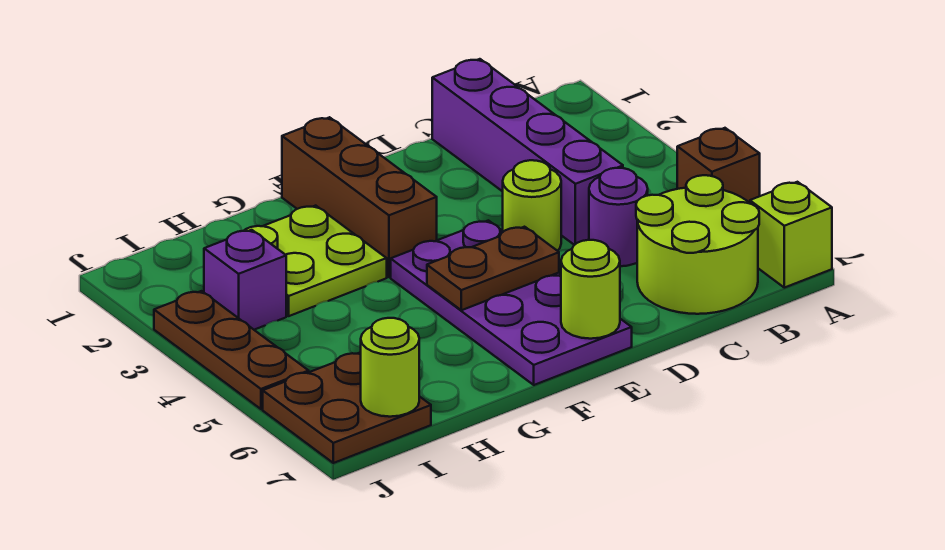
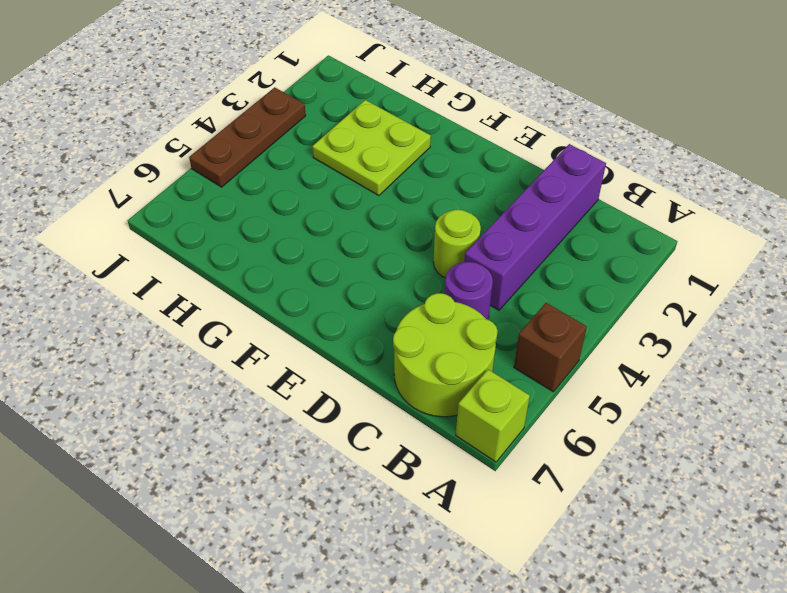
none -> purple 2x4 plate [391,221,632,385]
none -> brown 1x3 brick [282,117,437,277]
none -> purple 1x1 brick [204,230,286,330]

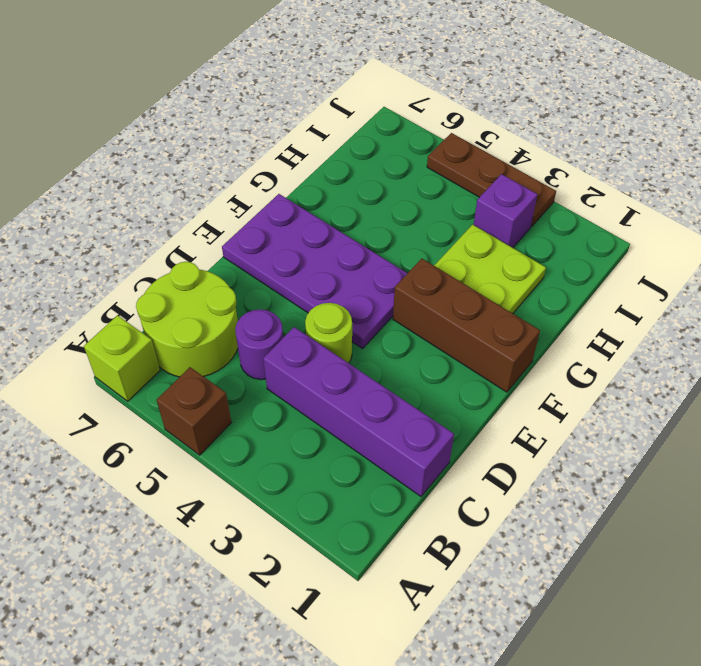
none -> brown 2x2 plate [263,352,431,463]
none -> brown 1x2 plate [427,227,559,310]
none -> lime 1x1 round brick [561,240,620,339]

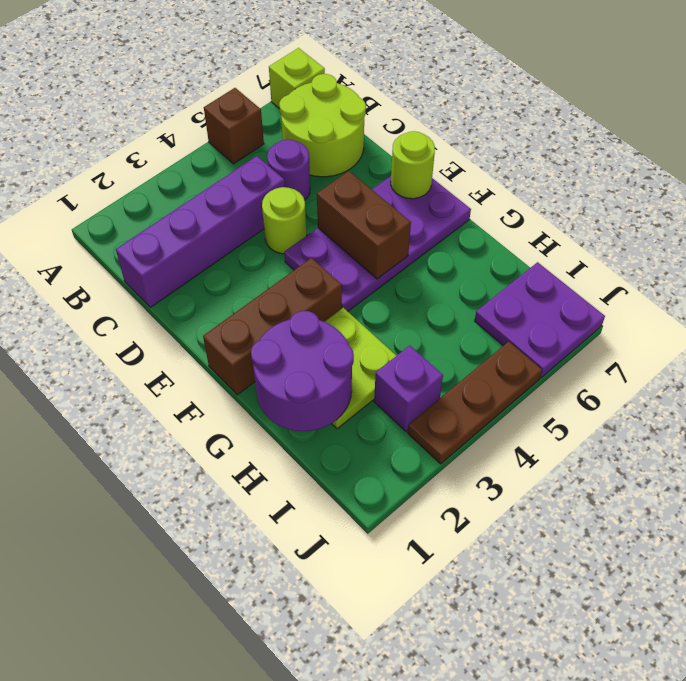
brown 1x2 brick [317,171,411,279] -> brown 1x2 plate [427,227,559,310]
purple 2x2 round brick [251,311,354,431] -> none
purple 2x2 plate [475,262,605,378] -> brown 2x2 plate [263,352,431,463]
none -> lime 1x1 round brick [361,318,419,417]

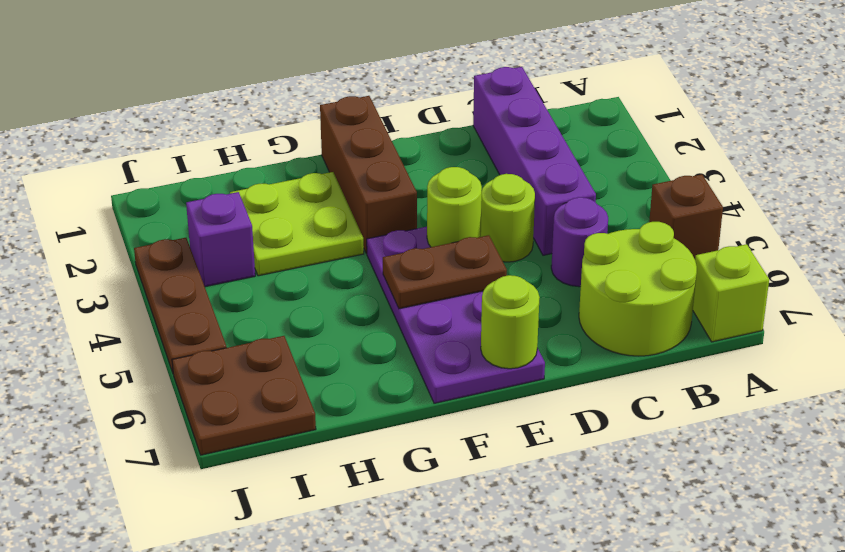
lime 1x1 round brick [427,167,482,247] -> lime 1x1 round brick moved to [361,318,419,417]

